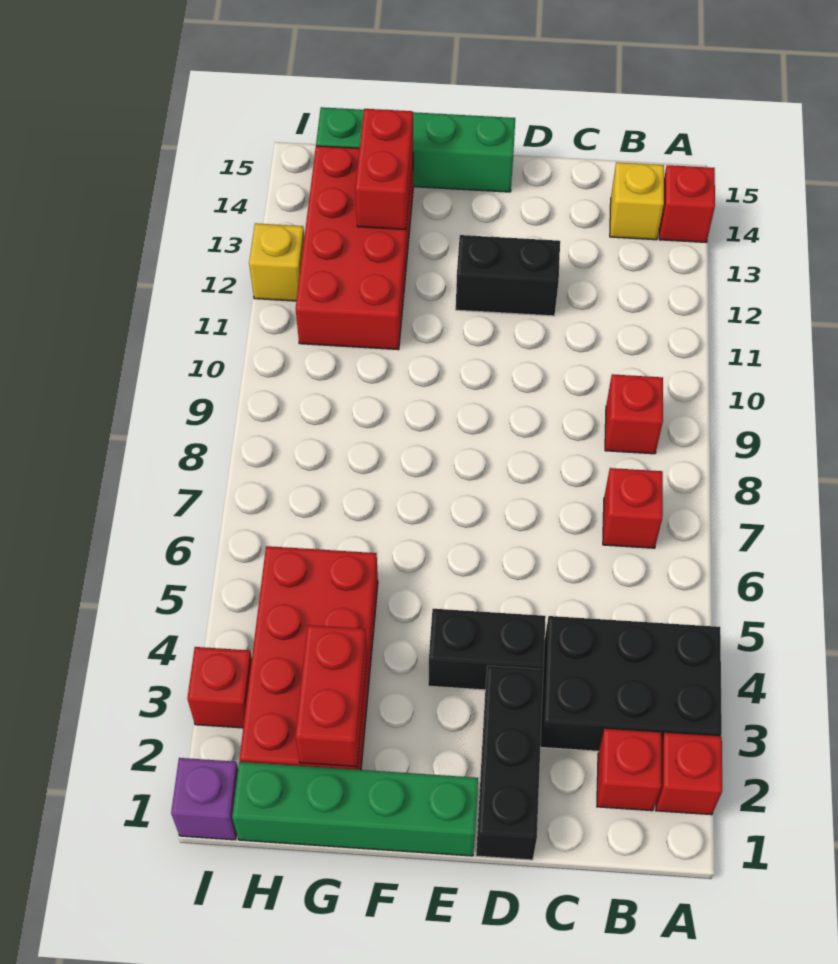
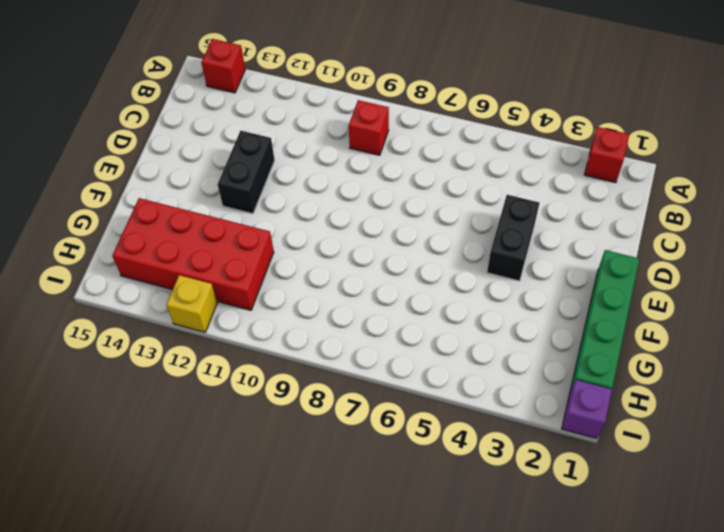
none -> black 2x3 brick [540,616,722,751]
none -> red 1x1 brick [597,729,661,811]
none -> red 1x1 brick [603,468,663,548]

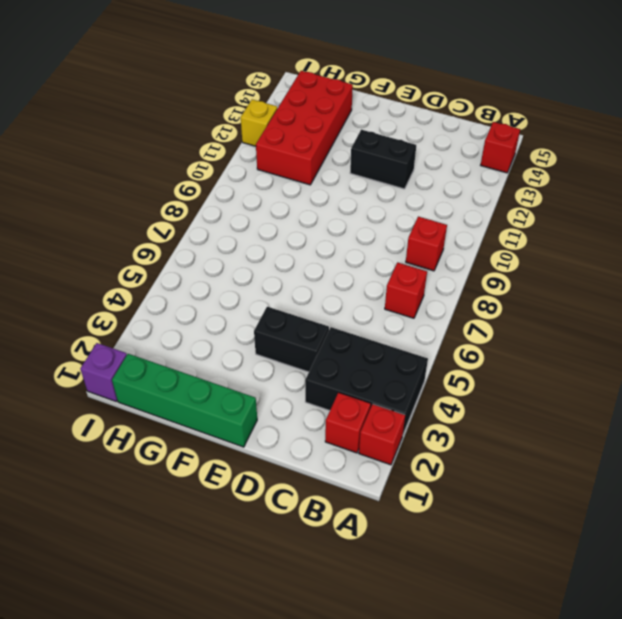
none -> yellow 1x1 brick [610,162,664,240]
none -> black 1x3 brick [476,666,543,860]
none -> green 1x4 brick [316,107,515,192]

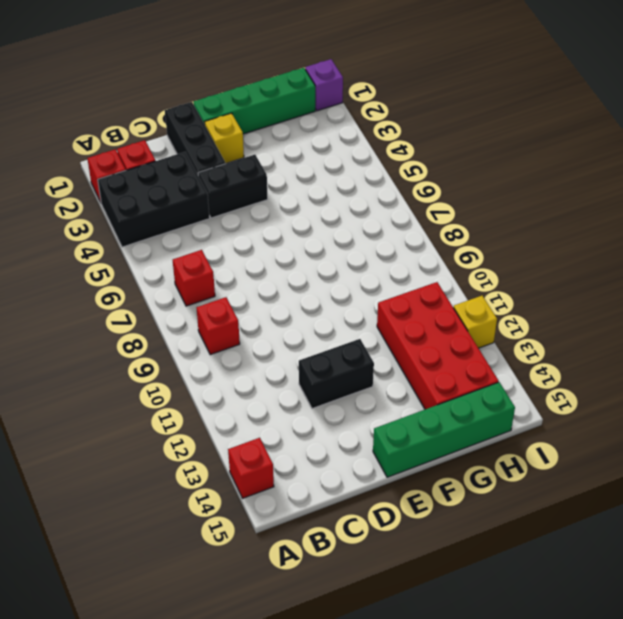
yellow 1x1 brick [205,113,244,163] -> yellow 1x1 brick moved to [610,162,664,240]
none -> red 2x4 brick [239,546,378,770]
none -> red 1x1 brick [187,647,252,728]
none -> red 1x2 brick [295,625,367,767]

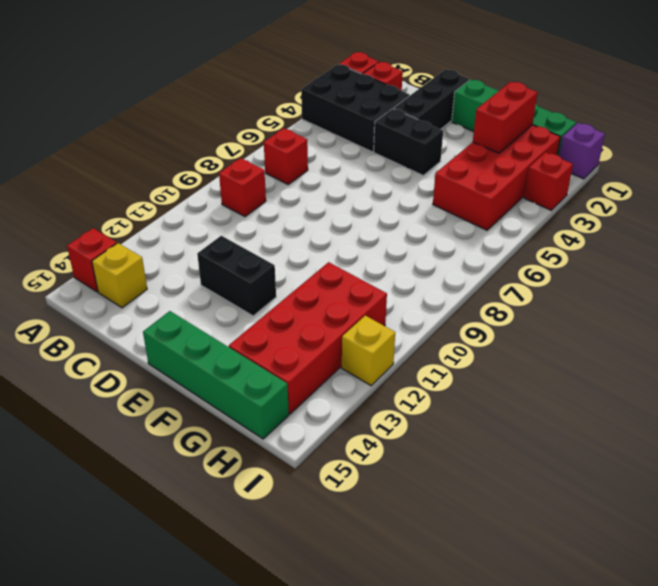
none -> red 1x2 brick [355,109,413,229]

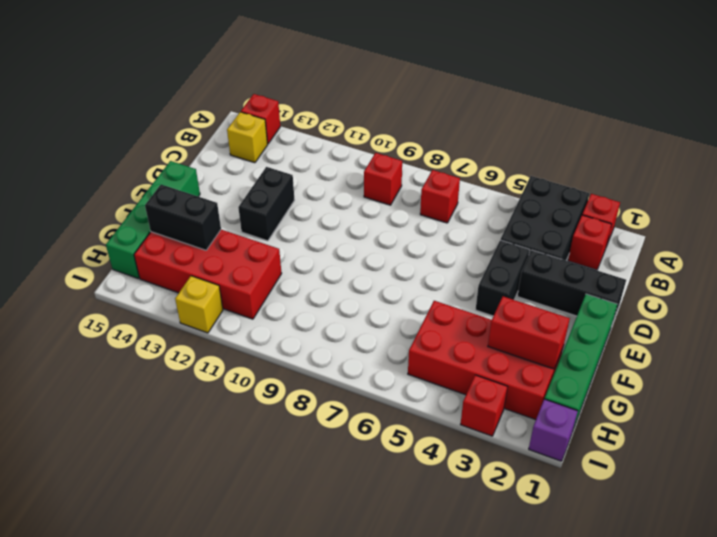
black 1x2 brick [145,185,221,250] -> red 1x2 brick [355,109,413,229]

